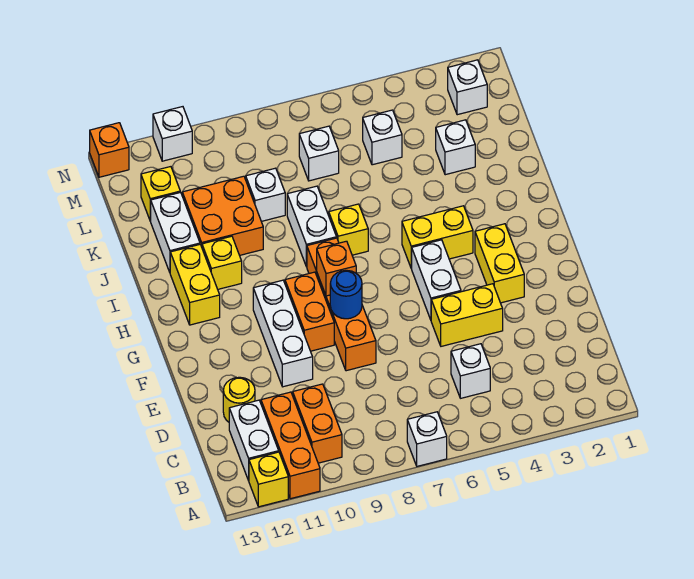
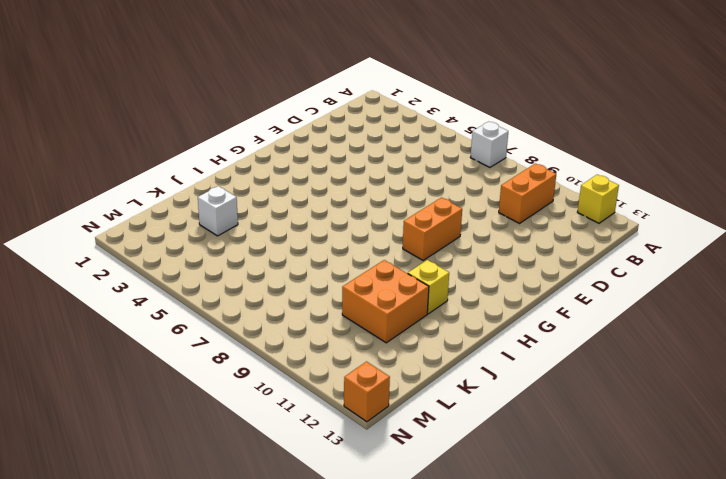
none -> orange 1x3 brick [261,392,320,499]
none -> white 1x2 brick [229,400,279,481]
none -> white 1x1 brick [451,344,490,398]
none -> yellow 1x1 round brick [223,377,255,422]

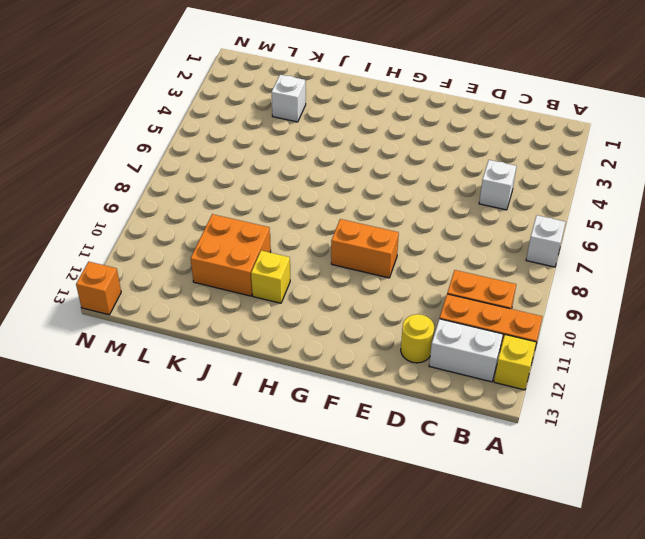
none -> yellow 1x2 brick [431,284,503,346]
none -> orange 1x4 brick [307,238,376,371]
none -> white 1x3 brick [253,280,313,387]
none -> yellow 1x2 brick [475,224,524,303]

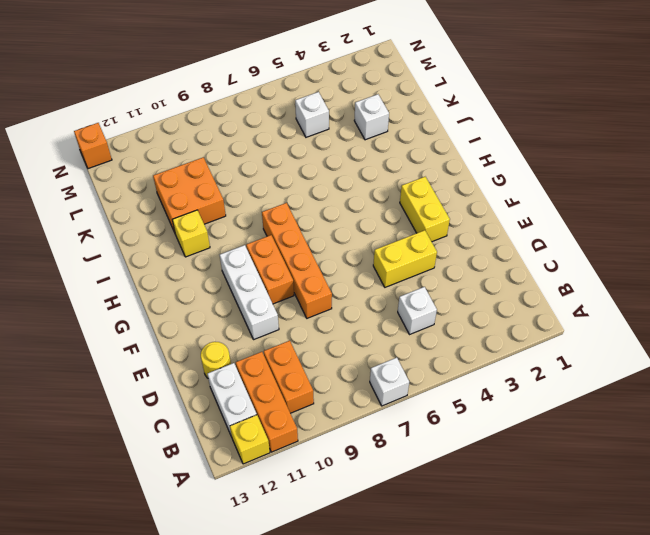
none -> white 1x2 brick [411,240,461,320]
none -> yellow 1x2 brick [402,206,473,268]
none -> yellow 1x2 brick [170,245,220,325]
none -> yellow 1x1 brick [329,204,368,255]

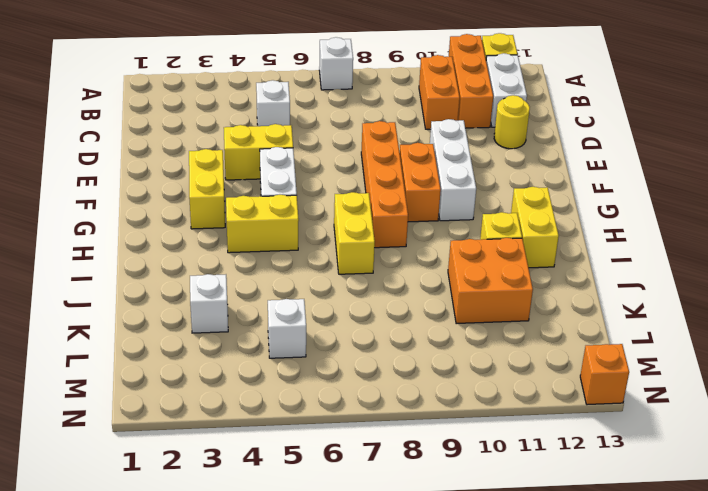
yellow 1x2 brick [334,192,375,274] -> yellow 1x1 brick [329,204,368,255]
none -> white 1x2 brick [287,186,337,267]
none -> white 1x2 brick [151,192,200,272]
none -> white 1x1 brick [246,168,285,221]
none -> white 1x1 brick [299,126,339,181]

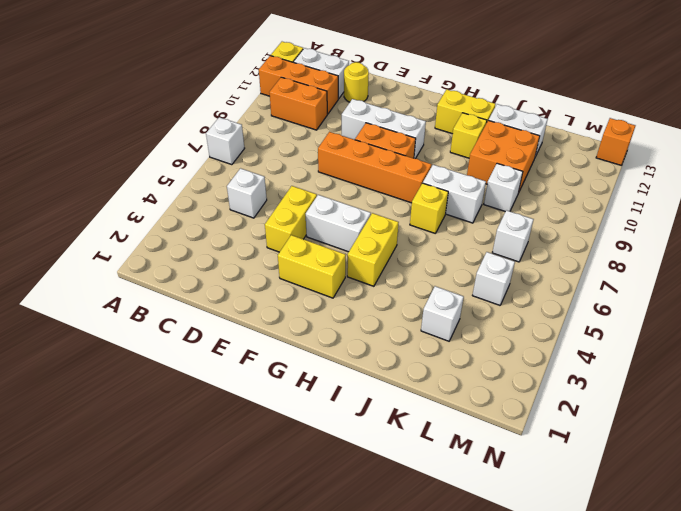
none -> yellow 1x1 brick [141,167,180,221]
none -> white 1x1 brick [448,60,487,115]
none -> white 1x1 brick [153,107,192,161]
none -> blue 1x1 round brick [330,270,362,319]

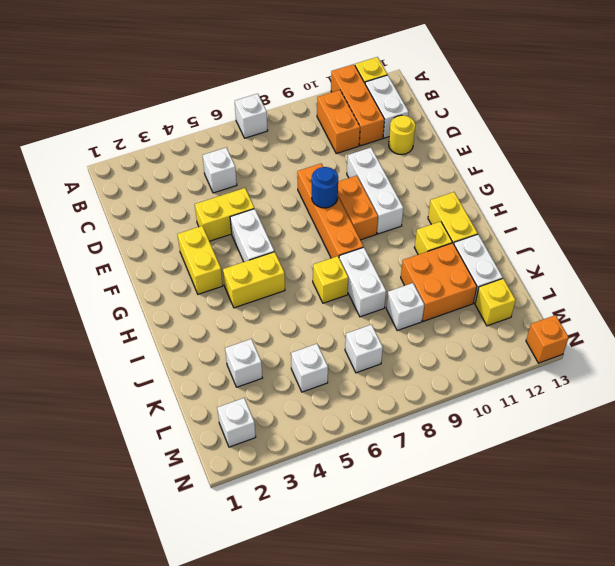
none -> white 1x1 brick [153,107,192,161]
none -> orange 1x1 brick [317,241,356,296]

